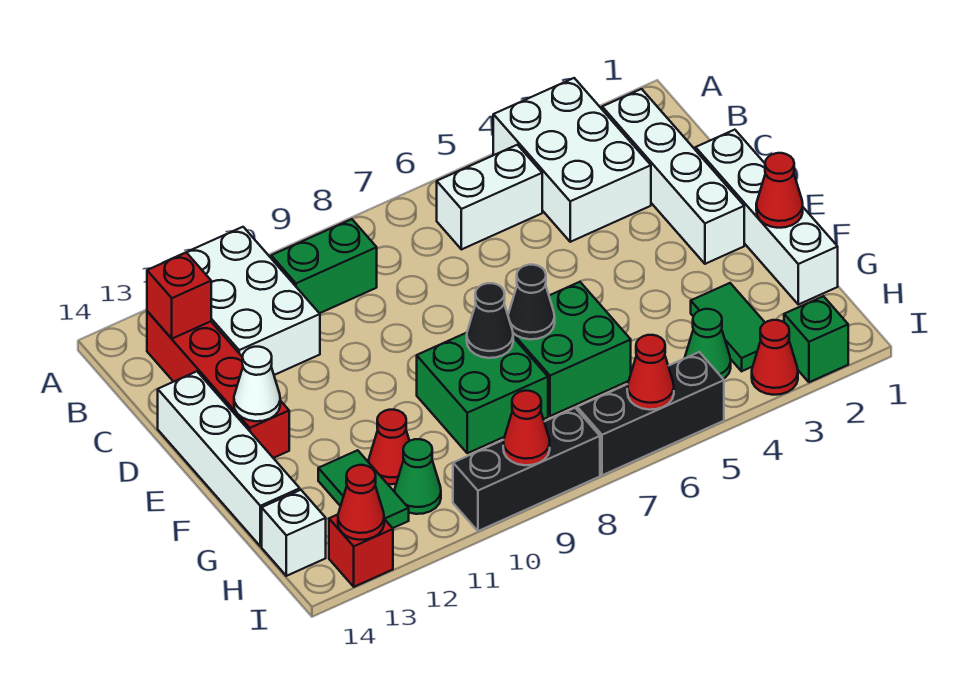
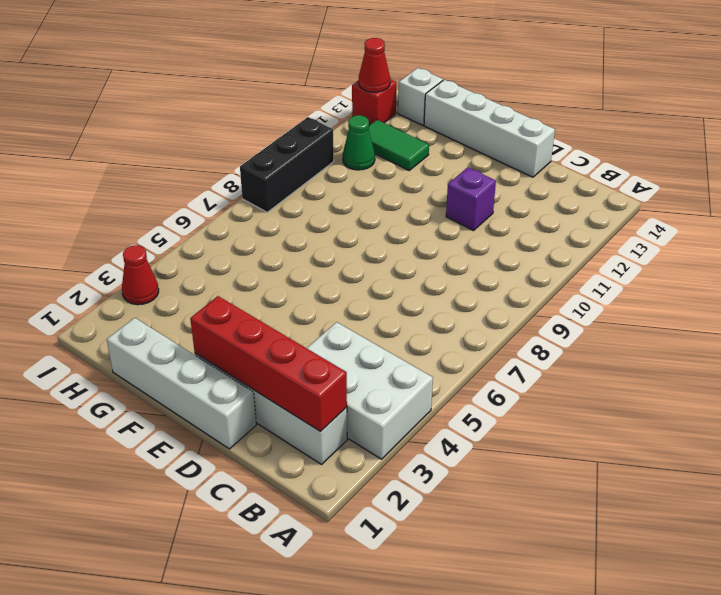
red 1x4 brick [190,296,347,431] -> red 1x4 brick moved to [147,311,289,458]
purple 1x1 brick [446,167,496,231] -> none
none -> white 2x3 brick [170,227,320,375]
none -> white 1x2 brick [437,145,542,249]
none -> green 1x2 brick [271,219,377,313]

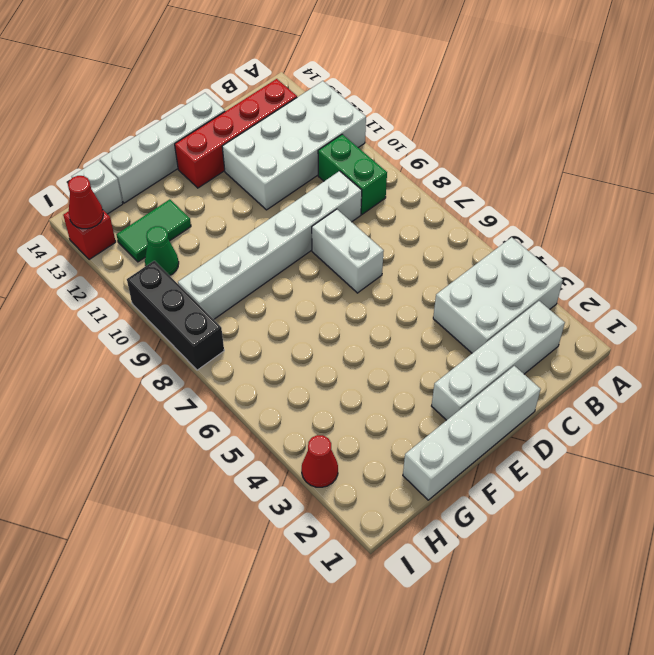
white 2x4 brick [222,81,366,210] -> white 2x3 brick [170,227,320,375]
white 1x6 brick [178,171,362,319] -> green 2x2 brick [417,333,548,453]
white 1x2 brick [312,209,384,293] -> white 1x2 brick moved to [437,145,542,249]
none -> green 2x2 brick [513,282,631,416]
none -> green 1x2 tile [691,283,765,371]
none -> red 1x1 cone [369,410,409,484]

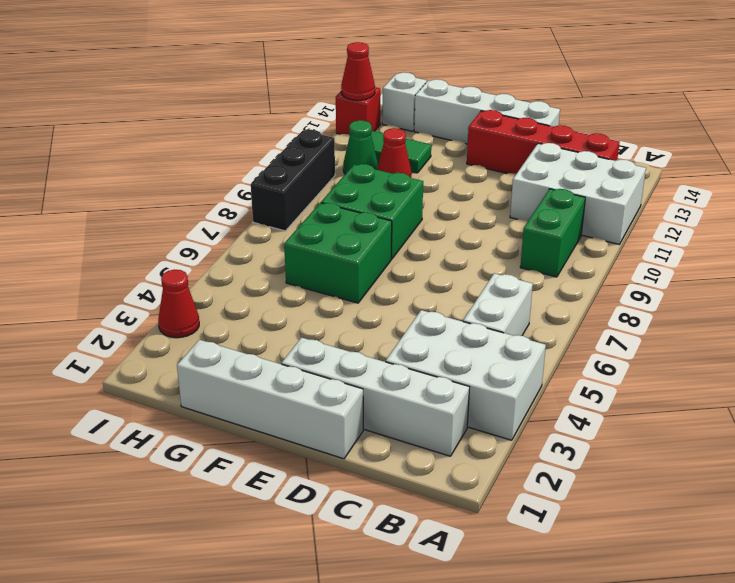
none -> green 1x2 tile [691,283,765,371]
none -> green 1x1 cone [685,309,731,379]
none -> green 1x1 brick [784,296,848,382]

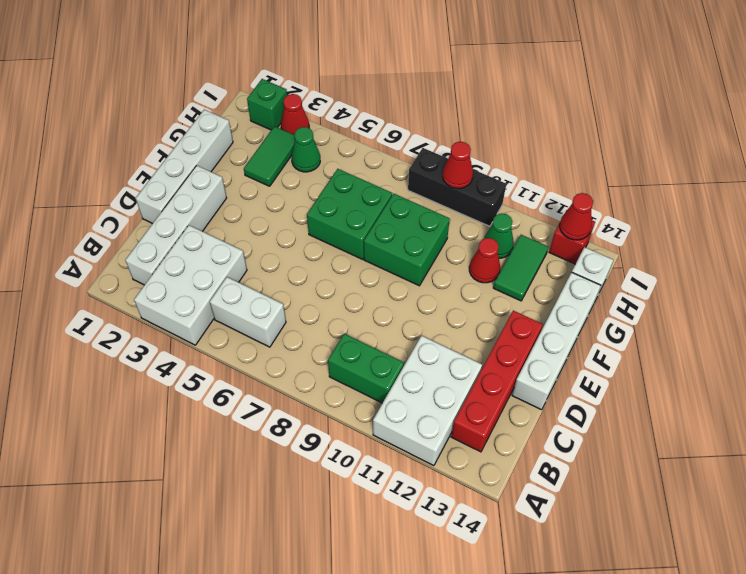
none -> black 1x3 brick [577,352,724,475]
none -> red 1x1 brick [147,253,211,339]
none -> white 1x1 cone [234,347,280,421]

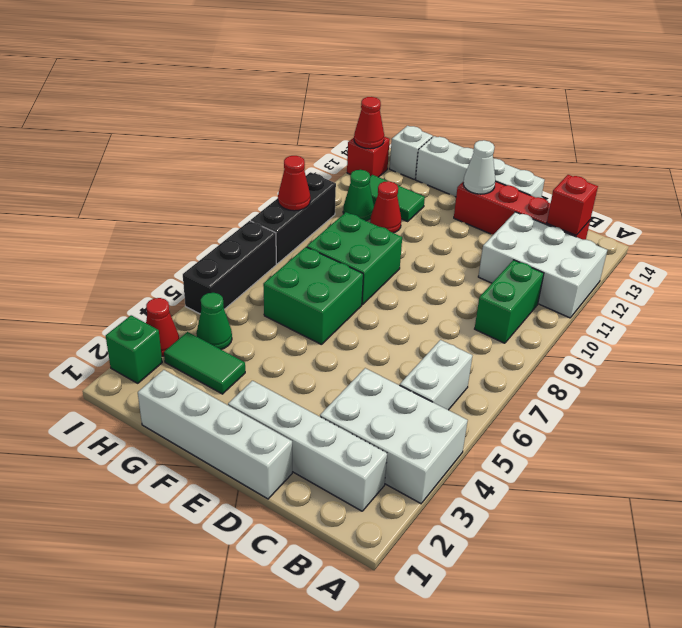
none -> red 1x1 cone [756,153,803,228]
none -> black 1x1 cone [508,265,555,339]
none -> black 1x1 cone [467,283,513,358]

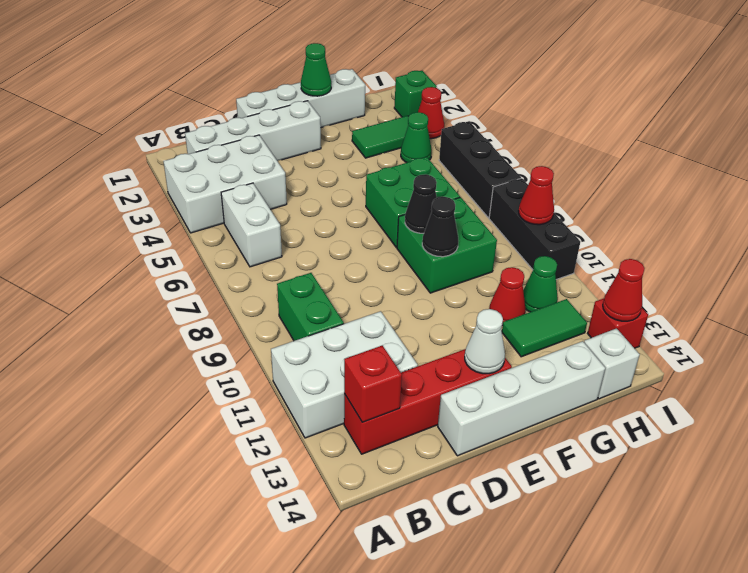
green 1x1 cone [301,43,331,96] -> red 1x1 cone [756,153,803,228]
black 1x1 cone [422,197,458,257] -> black 1x1 cone moved to [508,265,555,339]
none -> red 1x1 cone [627,335,674,410]

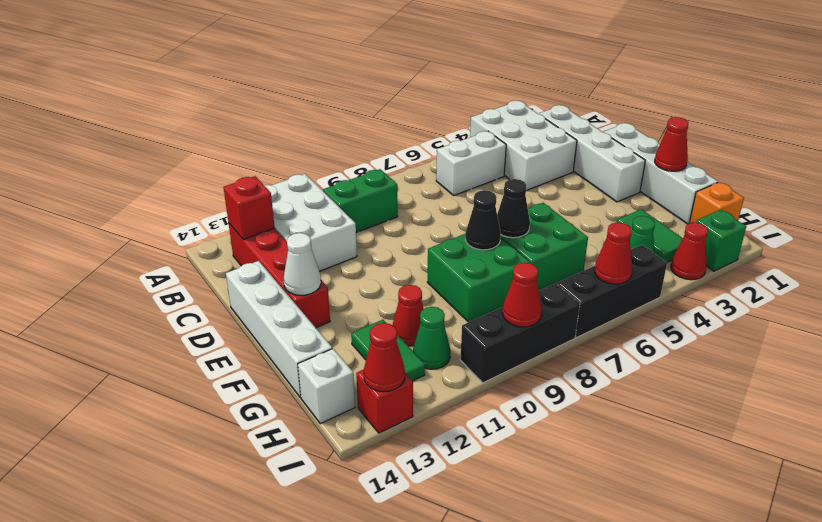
orange 1x1 brick [690,182,744,223] -> none

